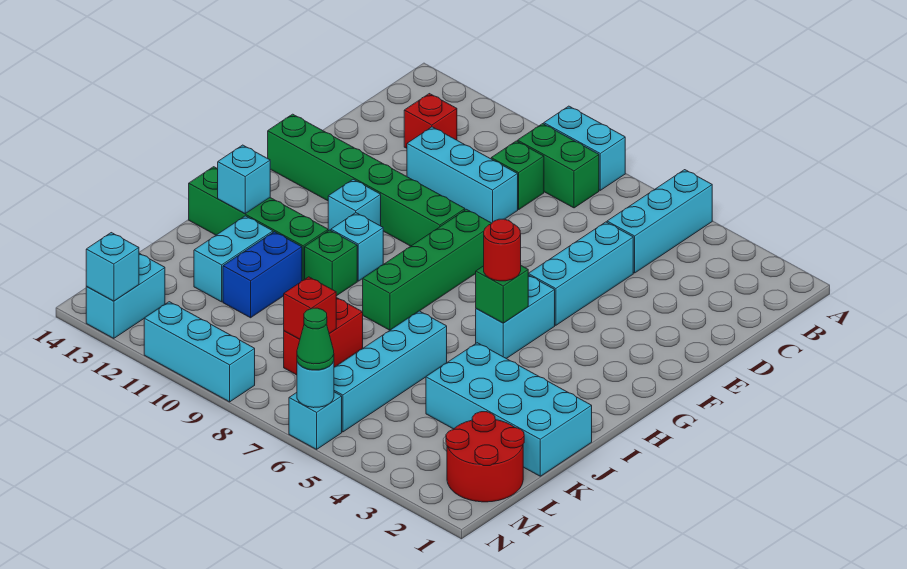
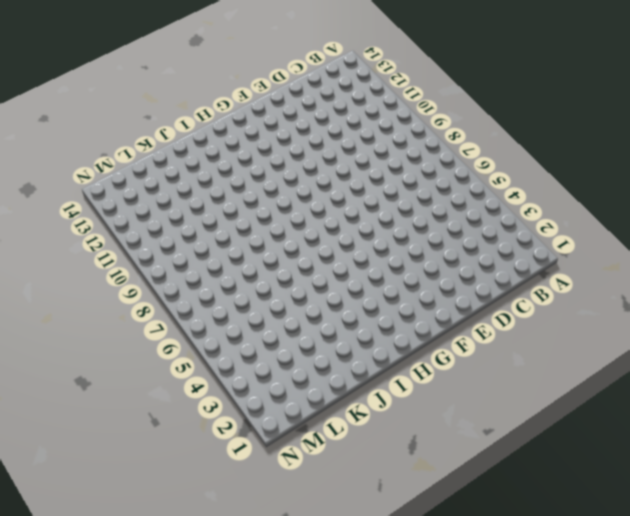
none -> cyan 1x3 brick [607,170,712,273]
none -> cyan 1x2 brick [544,106,625,190]
none -> green 1x2 brick [518,124,599,208]
none -> green 1x1 brick [491,141,544,209]

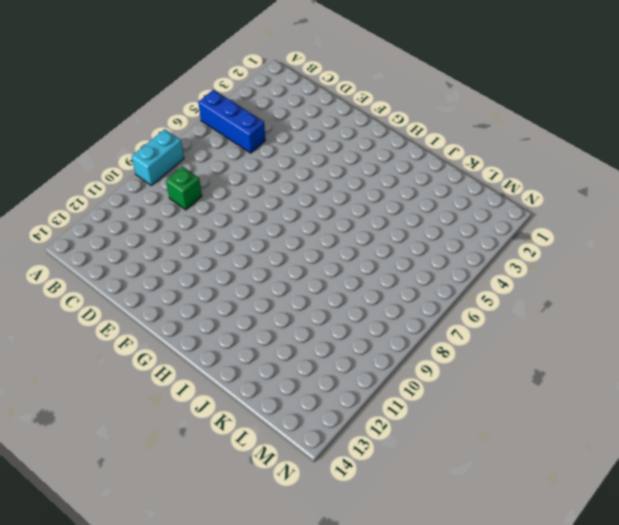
blue 1x3 brick [198,90,265,153] -> cyan 1x3 brick [607,170,712,273]
none -> green 1x2 brick [518,124,599,208]
none -> red 1x1 brick [404,94,457,148]
none -> cyan 1x3 brick [528,222,633,325]
none -> cyan 1x3 brick [407,127,518,223]

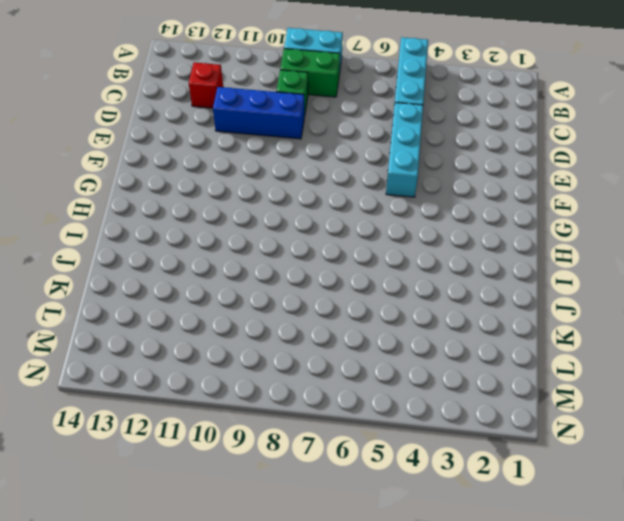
blue 1x3 brick [213,87,304,139] -> cyan 1x3 brick [407,127,518,223]
none -> green 1x4 brick [363,209,492,330]
none -> green 1x6 brick [268,114,465,246]
none -> cyan 1x2 brick [476,275,555,359]
none -> cyan 1x1 brick [328,179,381,231]

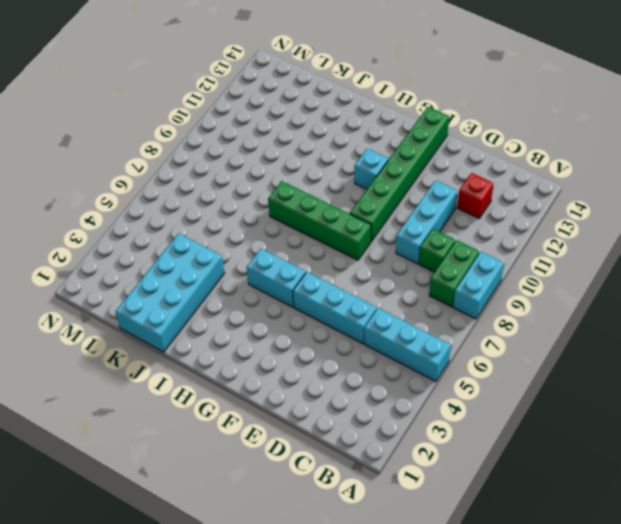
none -> cyan 1x1 brick [331,213,383,281]
none -> green 1x1 brick [305,230,357,296]
none -> green 1x4 brick [189,167,328,281]
none -> cyan 1x4 brick [334,311,447,432]

